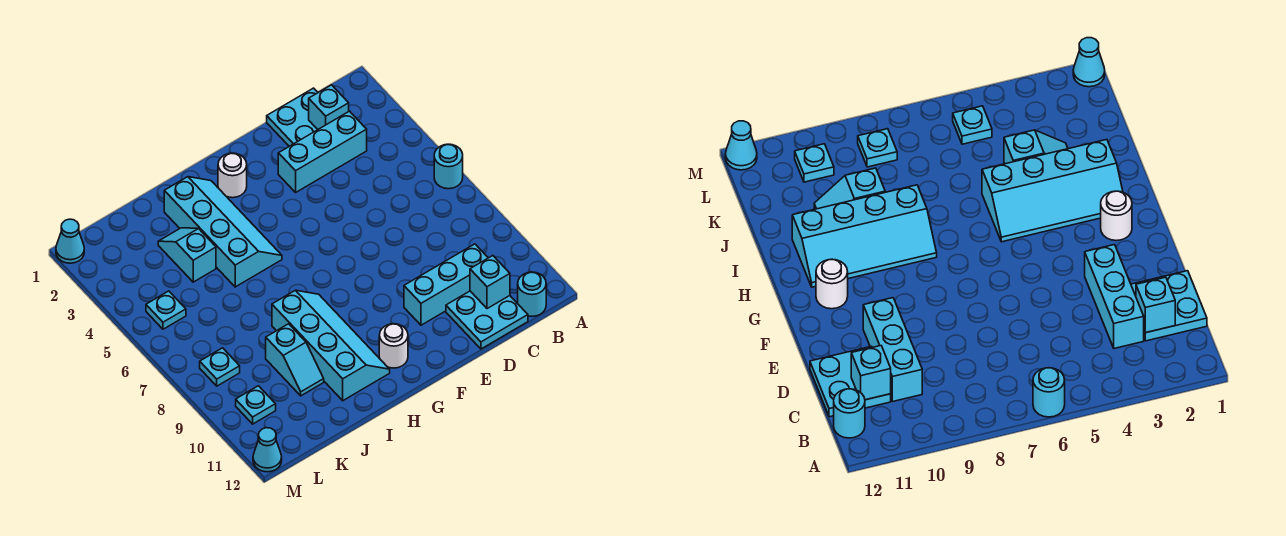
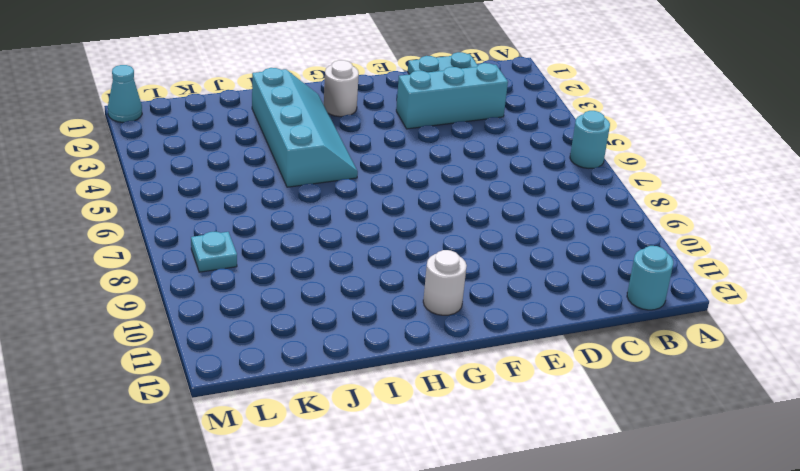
none -> cyan 1x3 brick [404,244,488,325]
none -> cyan 2x2 plate [446,291,528,349]
none -> cyan 2x4 slope [272,290,390,401]

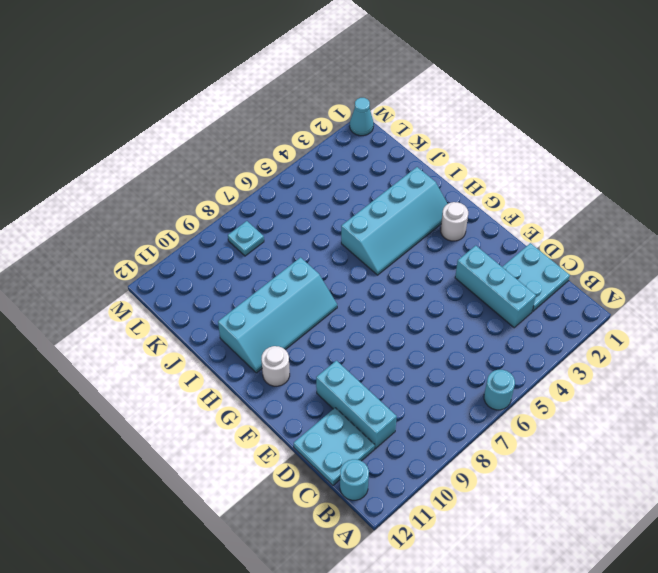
none -> cyan 1x2 slope [158,228,216,282]
none -> cyan 1x2 slope [266,324,324,396]
none -> cyan 1x1 plate [146,291,186,329]

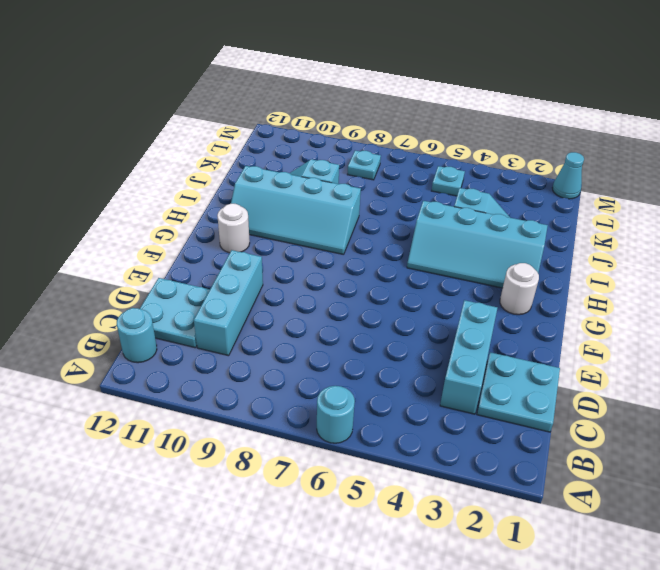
none -> cyan 1x1 plate [236,386,276,424]
none -> cyan 1x1 cone [253,428,282,472]
none -> cyan 1x1 brick [309,85,349,129]

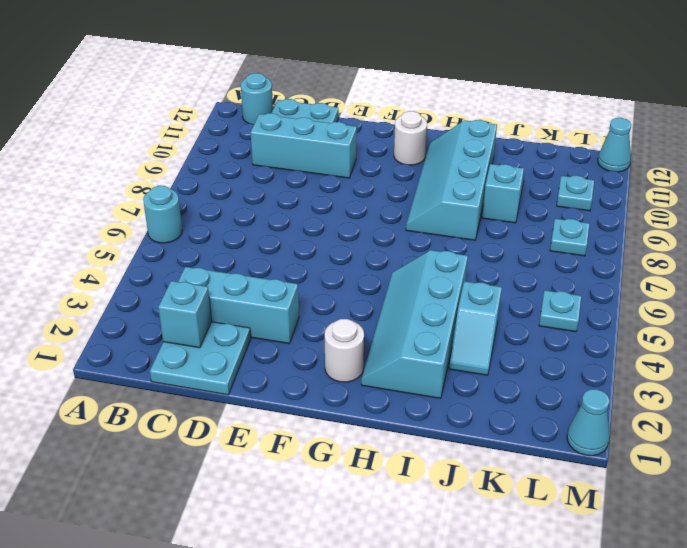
none -> cyan 1x1 brick [470,256,510,309]

